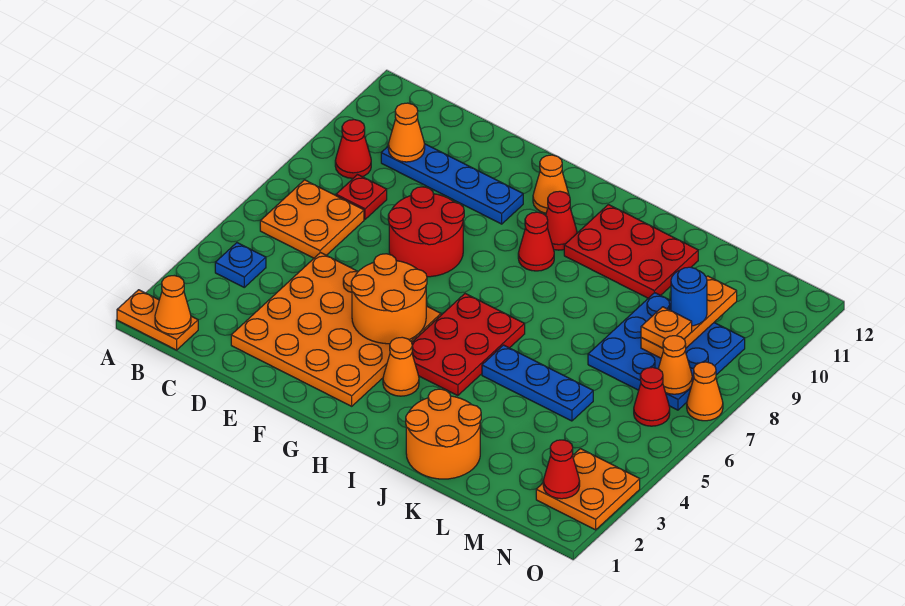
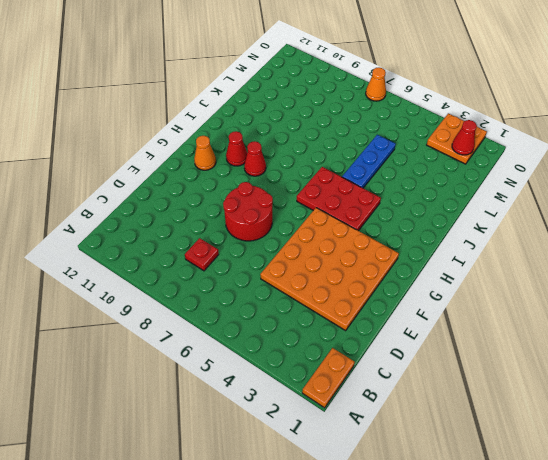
none -> blue 1x1 plate [215,243,266,287]
none -> orange 2x2 plate [260,180,364,258]
none -> red 1x1 cone [335,120,371,178]

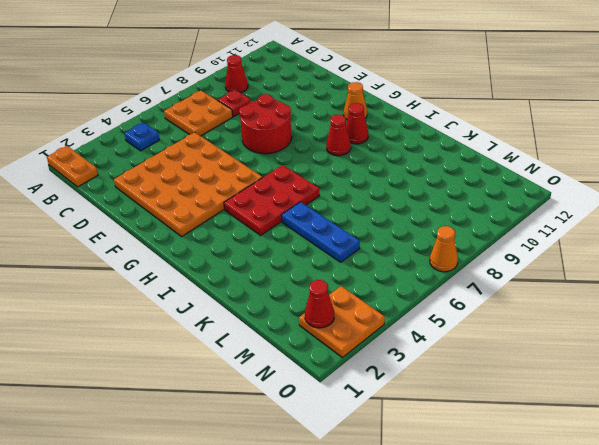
none -> blue 1x4 plate [381,144,523,224]
none -> orange 1x1 cone [383,337,419,396]
none -> red 2x3 plate [564,205,698,298]

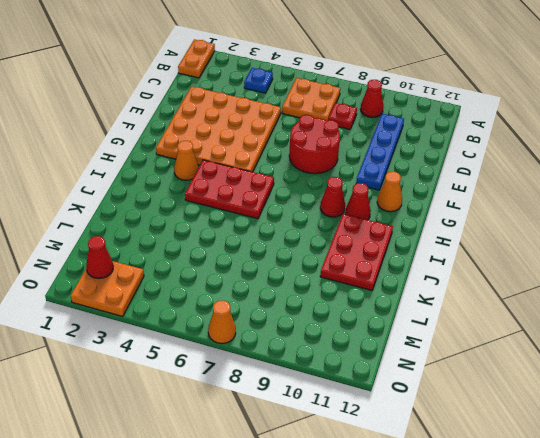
none -> orange 2x2 round brick [406,389,481,479]
none -> blue 1x3 plate [482,345,593,421]
none -> blue 3x3 plate [588,293,745,410]

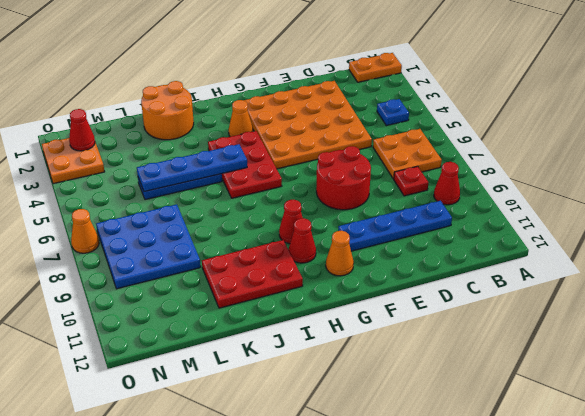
blue 1x4 plate [137,144,247,192] -> none
none -> red 1x1 cone [634,367,670,426]
none -> orange 1x1 cone [155,276,191,334]
none -> orange 1x1 cone [388,103,425,162]

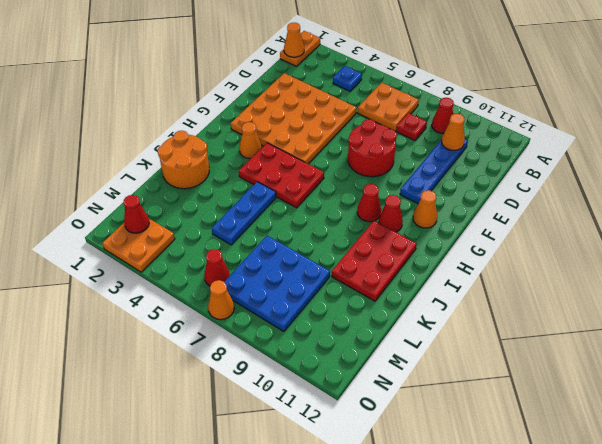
none -> orange 2x2 round brick [351,254,427,344]
none -> orange 1x3 plate [641,276,737,358]
none -> orange 1x1 cone [658,336,692,394]

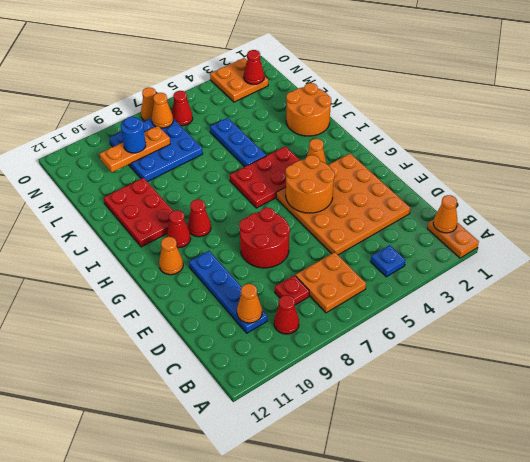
none -> orange 1x1 plate [641,307,692,348]

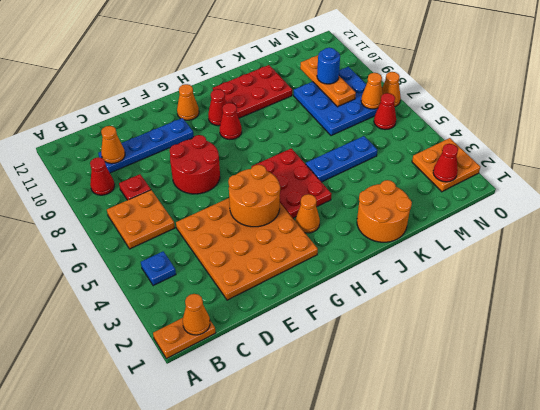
none -> orange 1x1 plate [641,307,692,348]

